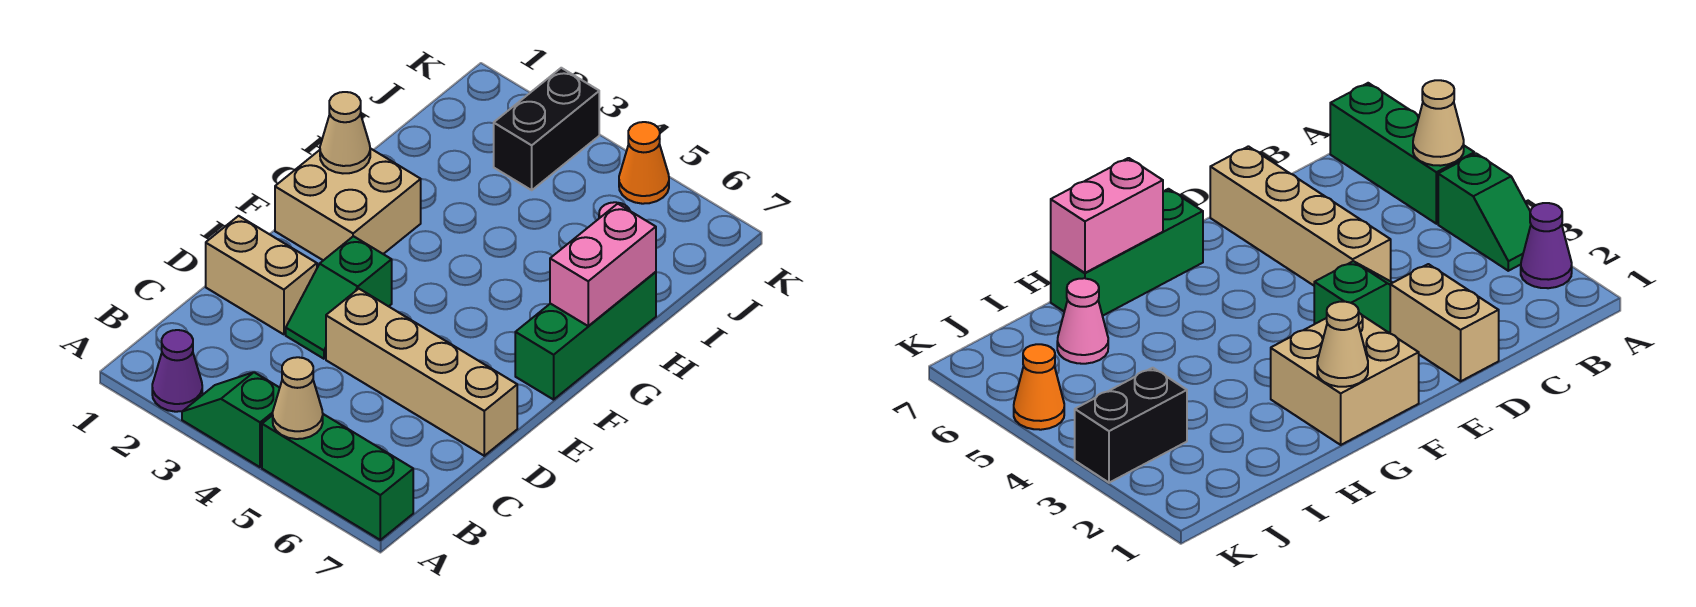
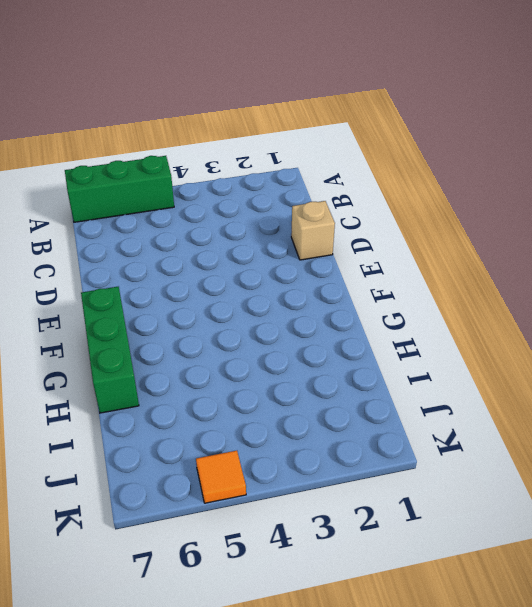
tan 1x1 brick [291,201,335,260] -> tan 1x2 brick [206,216,317,334]
orange 1x1 tile [196,451,246,503] -> orange 1x1 cone [619,122,669,204]
none -> purple 1x1 cone [152,330,202,412]
none -> green 1x2 slope [182,372,280,467]
none -> green 1x2 slope [286,236,392,359]

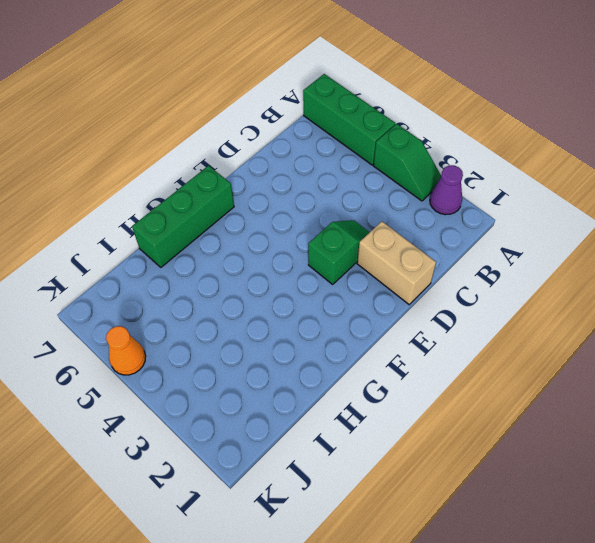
none -> tan 1x4 brick [326,289,517,456]
none -> tan 2x2 brick [275,148,421,260]
none -> pink 1x1 cone [1057,278,1108,364]

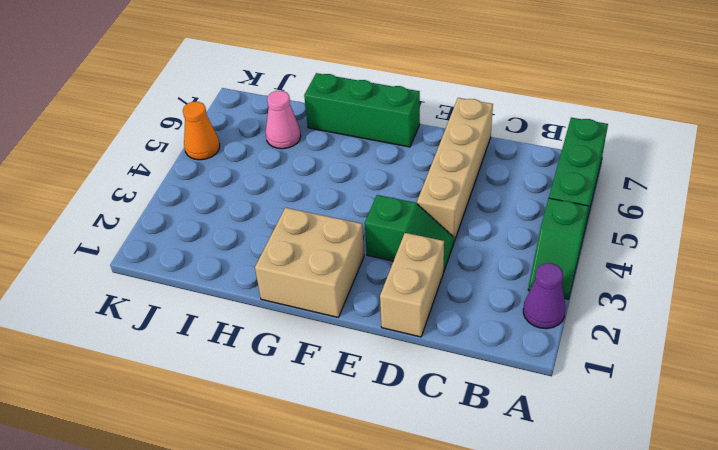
none -> black 1x2 brick [494,68,599,190]
none -> tan 1x1 cone [273,357,323,439]
none -> tan 1x1 cone [320,92,370,173]

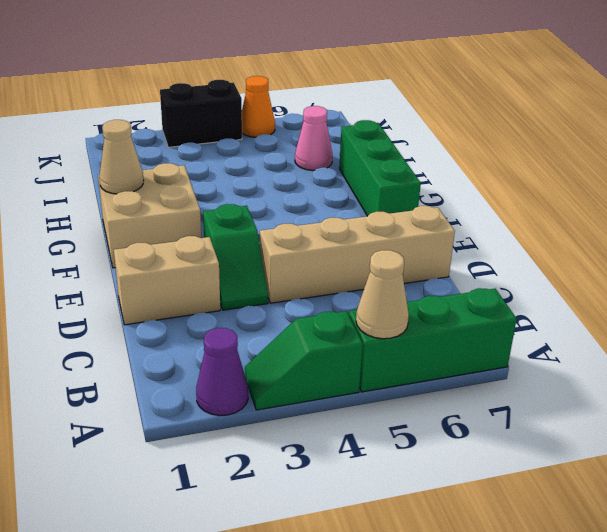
black 1x2 brick [160,80,242,147] -> black 1x2 brick turned to [494,68,599,190]
none -> pink 1x2 brick [550,204,656,326]

